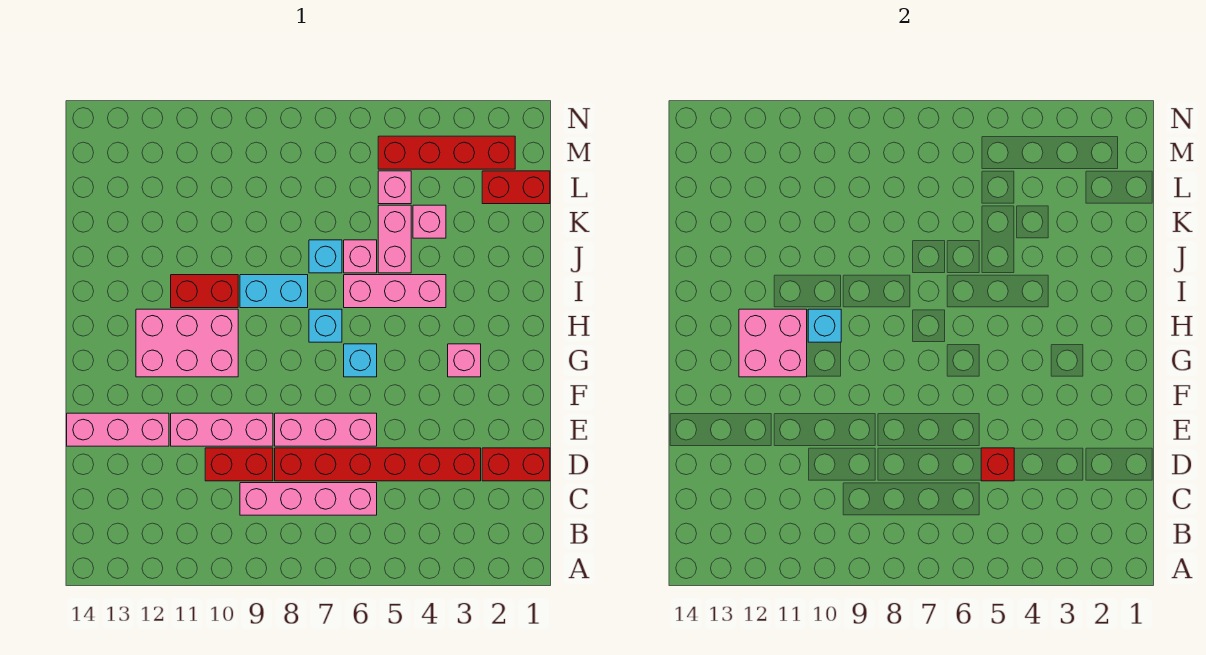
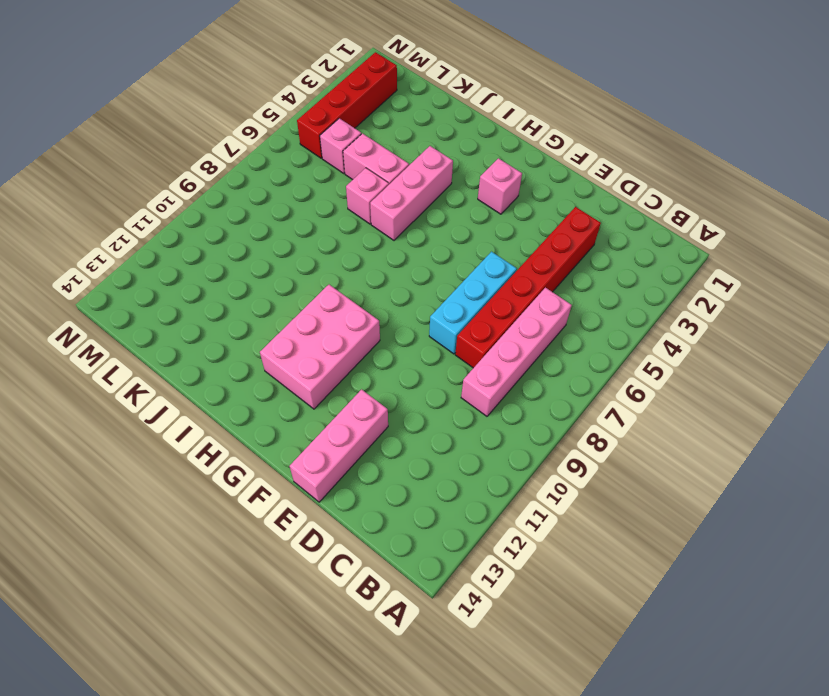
cyan 1x3 brick [429,252,517,354] -> pink 1x3 brick [275,413,377,446]
none -> red 1x2 brick [482,448,550,481]
none -> red 1x2 brick [205,448,273,481]
none -> pink 1x3 brick [171,413,273,446]

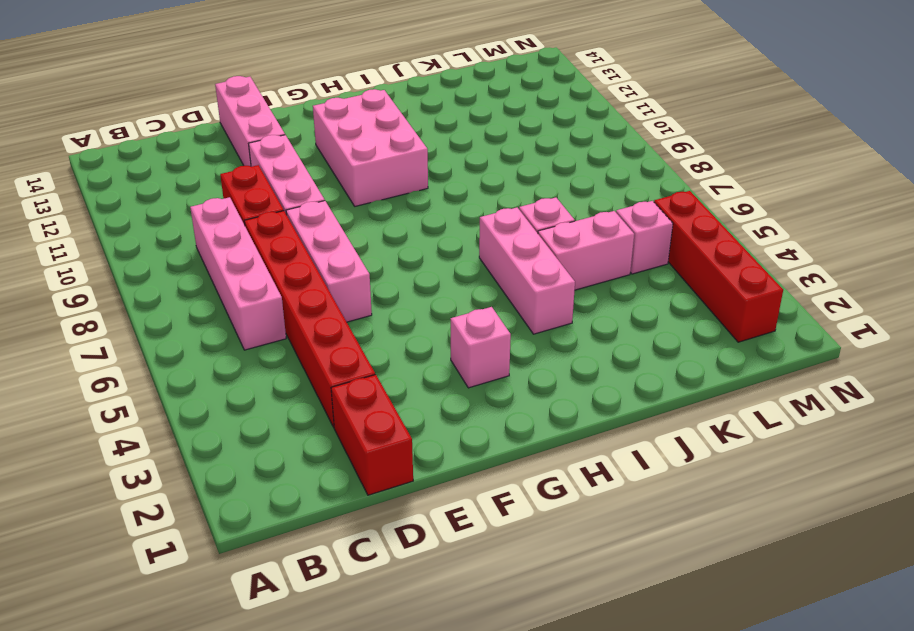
none -> cyan 1x1 brick [344,344,377,377]
none -> cyan 1x1 brick [309,309,342,342]
none -> cyan 1x2 brick [240,275,308,308]

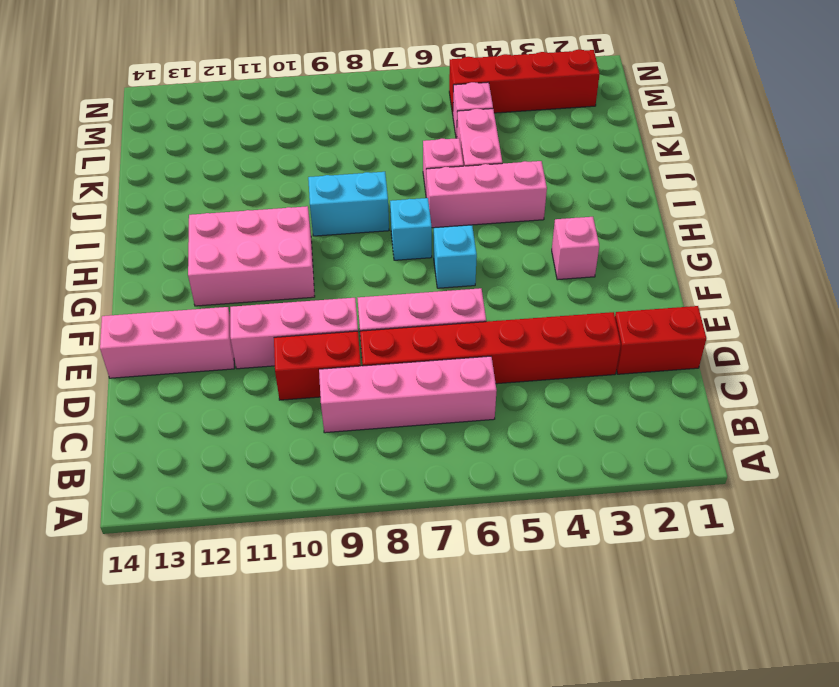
none -> red 1x2 brick [171,275,238,308]
none -> cyan 1x1 brick [309,240,342,273]
none -> pink 1x1 brick [413,205,446,238]

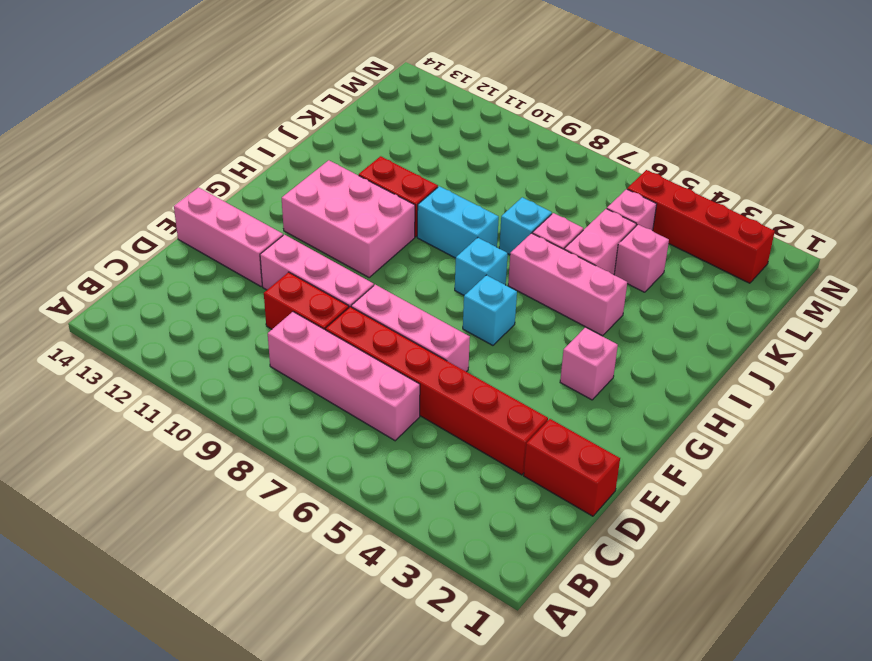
none -> red 1x2 brick [482,171,550,204]
none -> red 1x1 brick [981,448,1014,481]
none -> pink 2x2 brick [739,309,807,377]

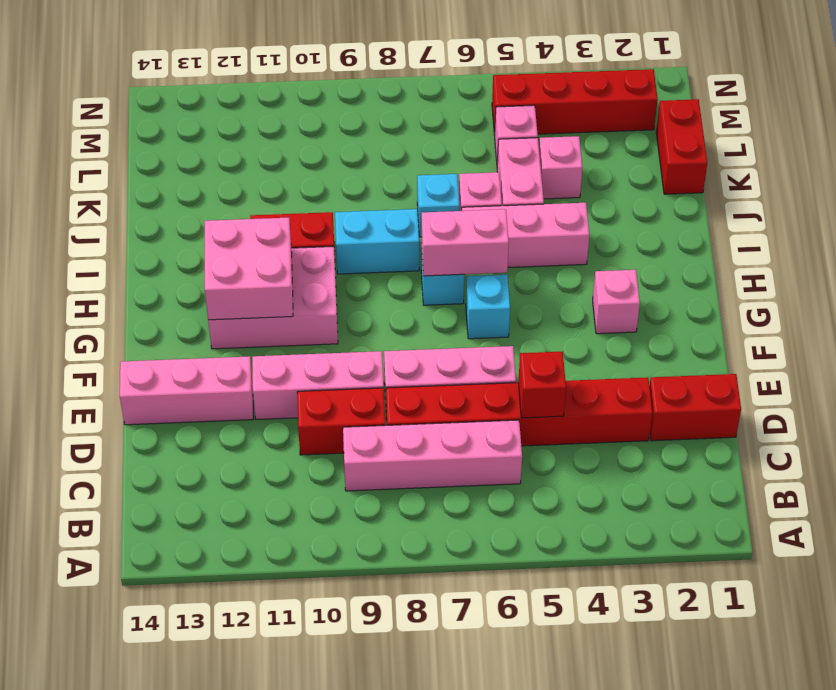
pink 1x2 brick [421,209,509,276] -> none
red 1x2 brick [656,99,707,194] -> red 1x2 brick turned to [482,171,550,204]
none -> cyan 1x1 brick [808,309,841,342]

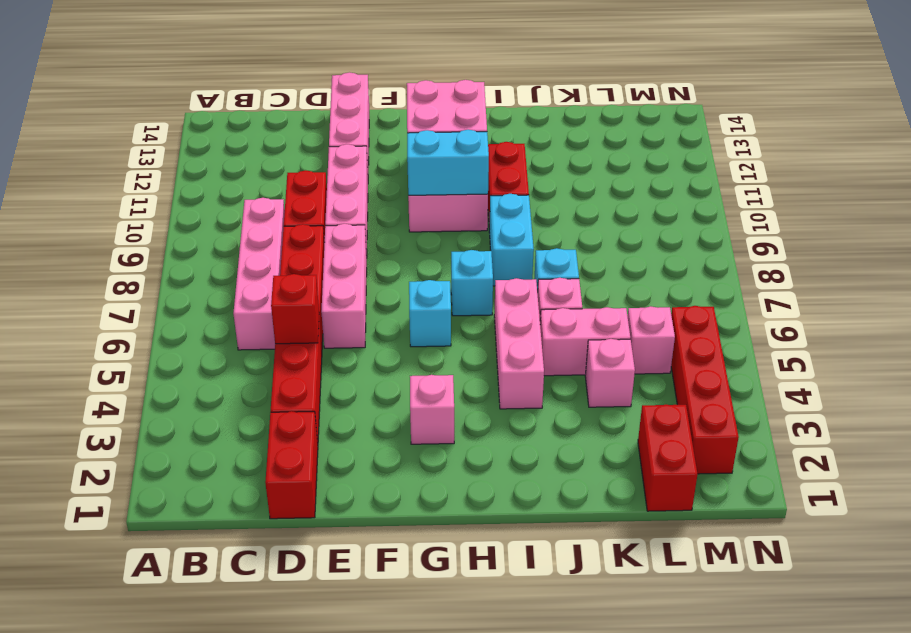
cyan 1x2 brick [407,130,489,195] -> cyan 1x1 brick [808,309,841,342]

